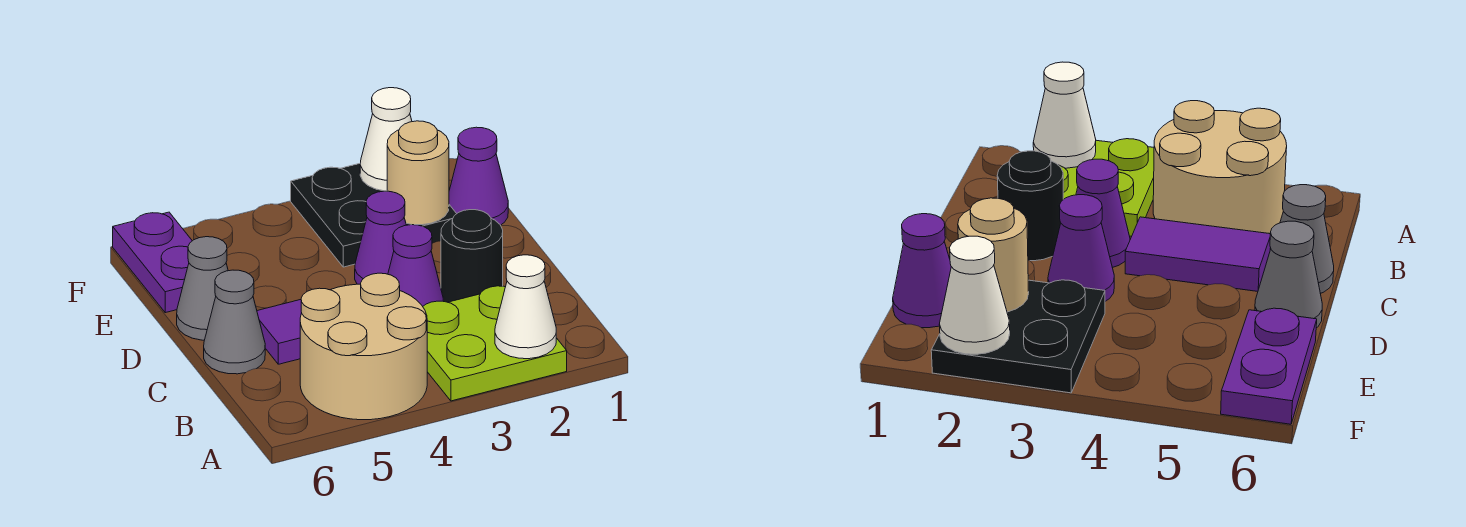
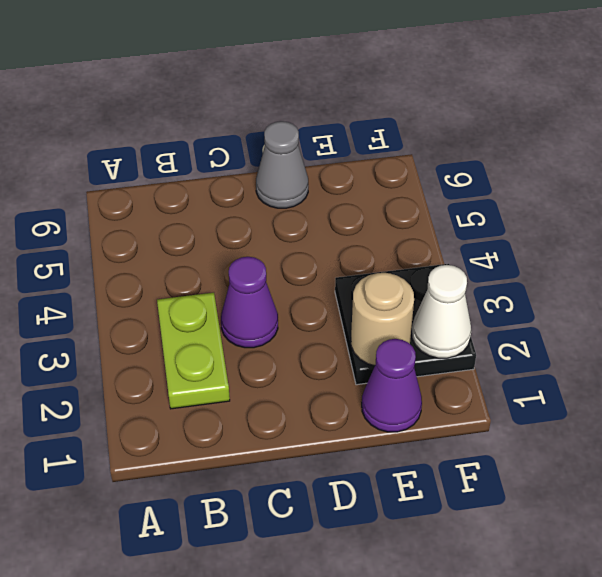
lime 1x2 plate [157,293,230,409] -> lime 2x2 plate [423,286,567,401]
none -> tan 2x2 round brick [300,273,427,420]
none -> black 1x1 round brick [441,210,503,302]
none -> purple 1x2 tile [257,300,302,364]

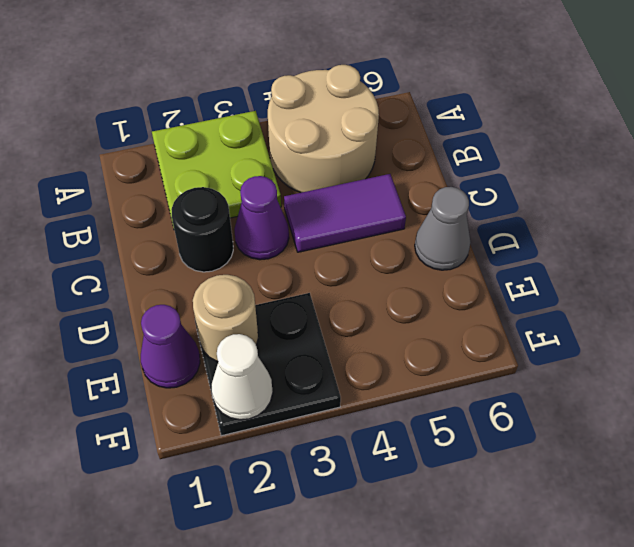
none -> grey 1x1 cone [204,270,265,374]
none -> purple 1x1 cone [355,191,406,284]
none -> purple 1x2 plate [113,212,192,313]

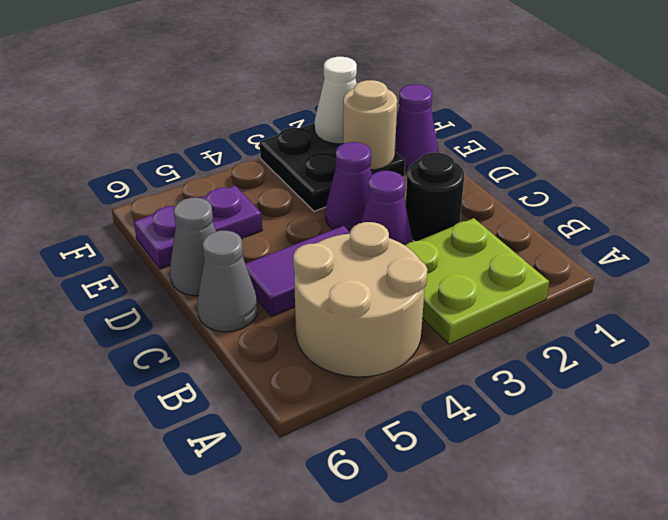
purple 1x2 plate [134,186,262,269] -> purple 1x2 plate turned to [113,212,192,313]
none -> white 1x1 cone [495,255,556,359]

